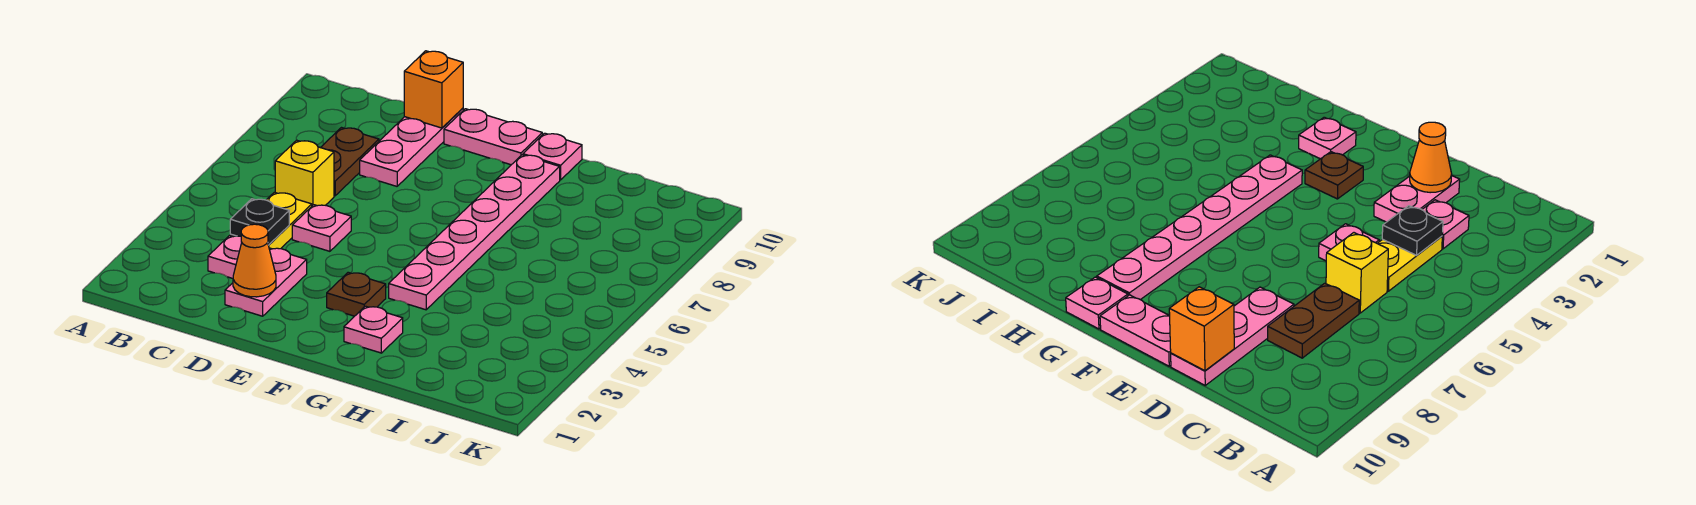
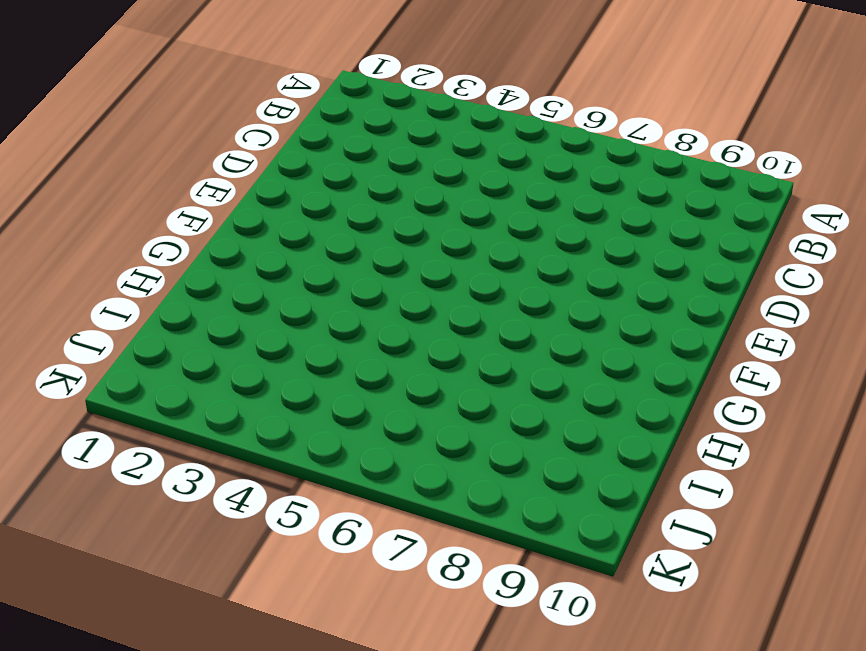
none -> pink 1x1 plate [208,236,242,278]
none -> yellow 1x2 plate [230,192,312,249]
none -> yellow 1x1 brick [275,140,334,206]

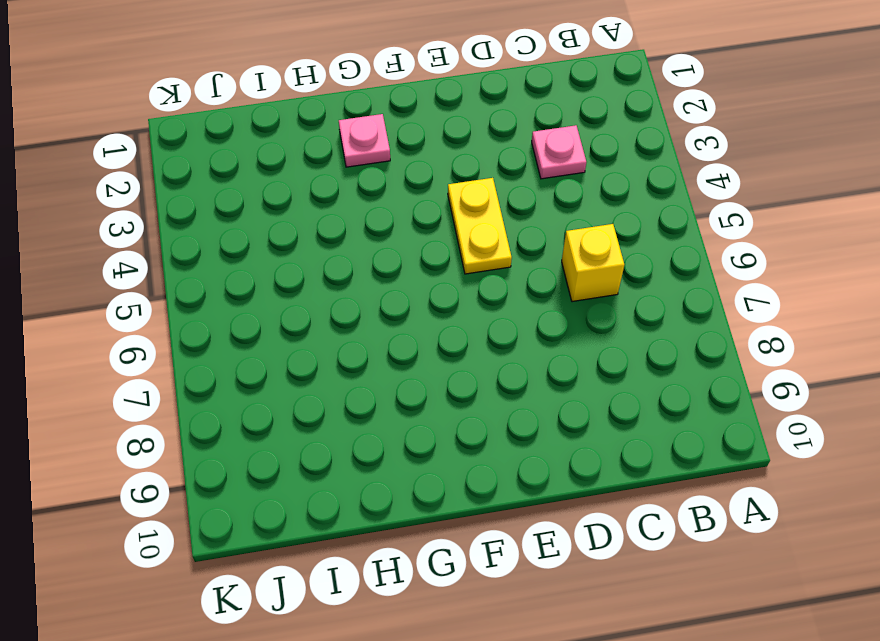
yellow 1x2 plate [448,178,512,274] -> yellow 1x2 plate moved to [230,192,312,249]
none -> brown 1x2 plate [320,128,379,196]
none -> pink 1x2 plate [225,248,307,316]
none -> pink 1x1 plate [292,205,351,251]

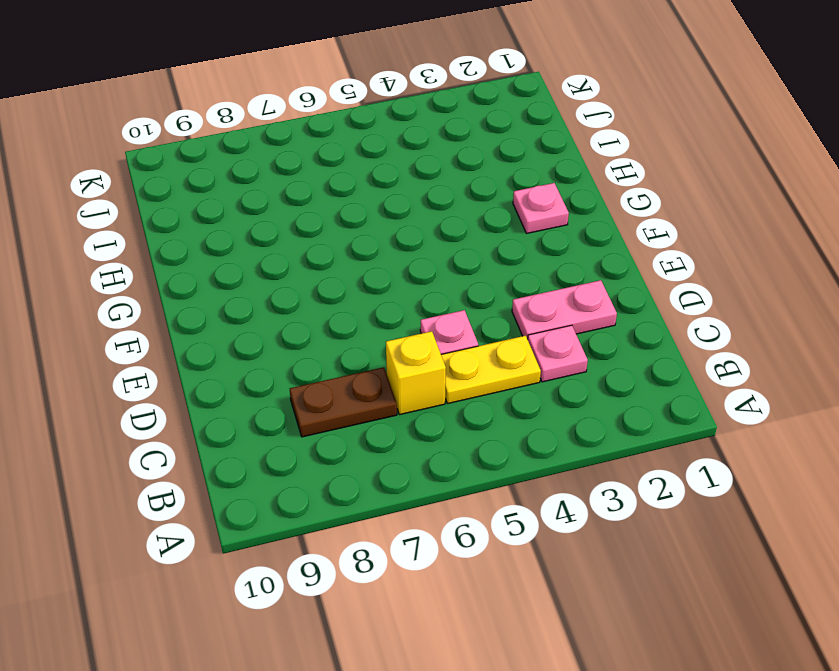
none -> pink 1x3 plate [360,108,463,186]
none -> pink 1x2 plate [444,109,542,165]
none -> brown 1x1 plate [327,272,386,316]

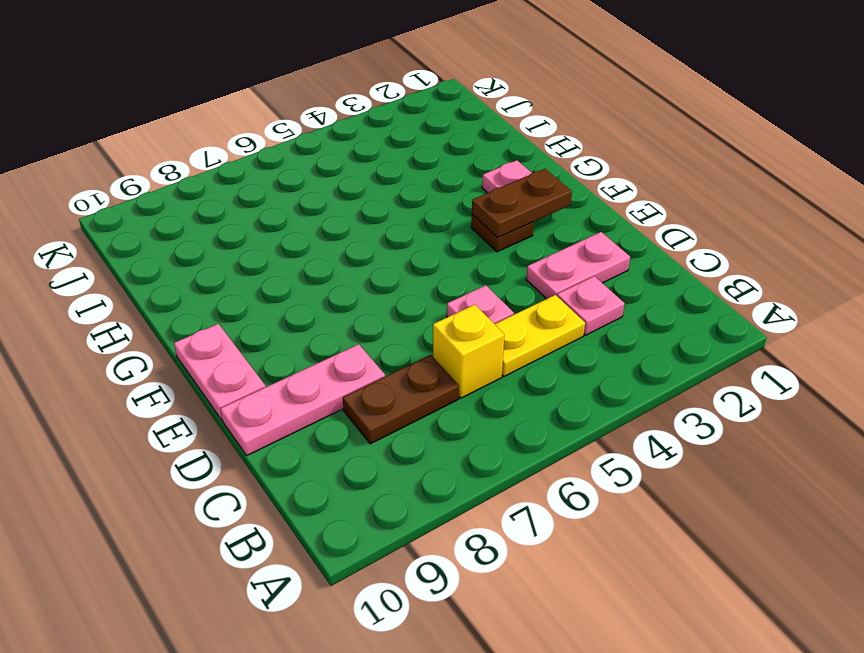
brown 1x2 plate [472,169,572,238] -> none
none -> pink 1x6 plate [389,155,560,310]
none -> pink 1x1 plate [523,133,582,180]
none -> black 1x1 plate [230,199,289,245]

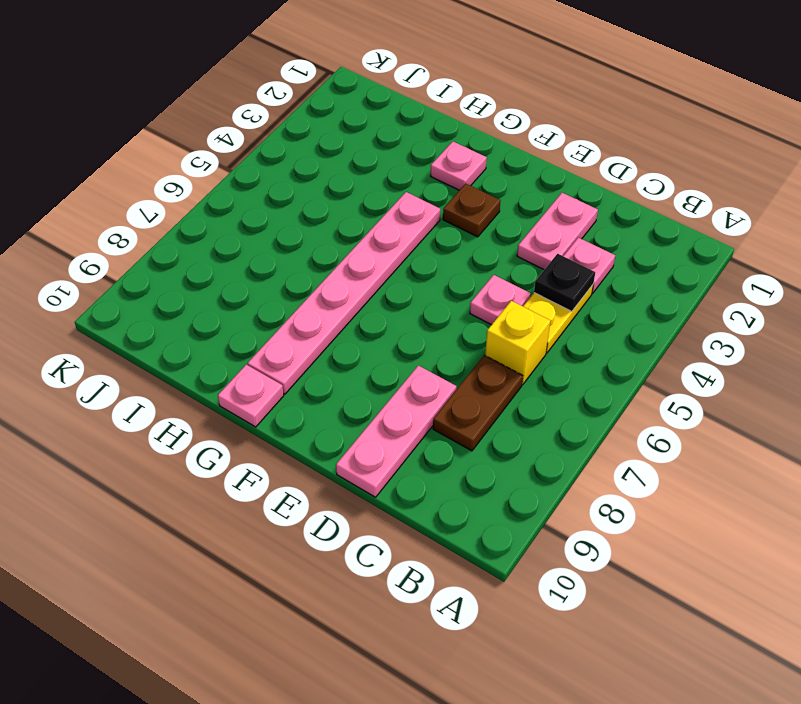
none -> pink 1x2 plate [444,109,542,165]
none -> orange 1x1 cone [233,224,276,297]
none -> orange 1x1 brick [404,51,463,128]

